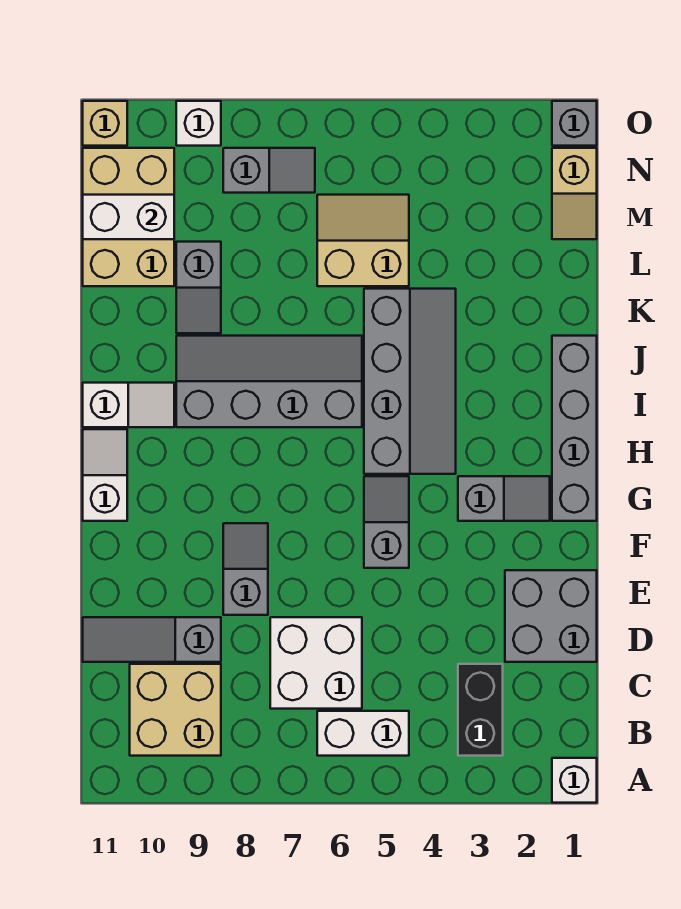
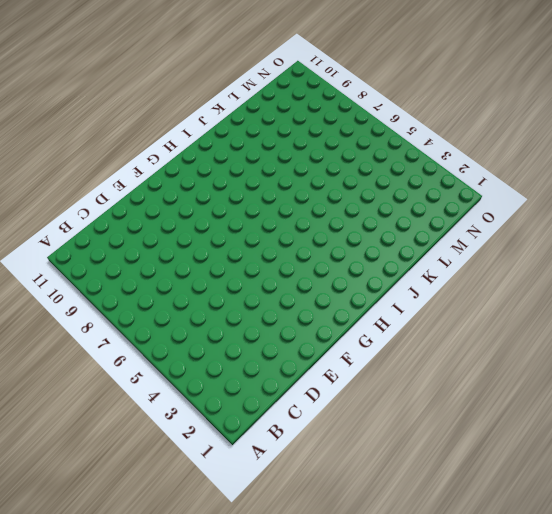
none -> white 1x1 brick [552,758,597,803]
none -> black 1x2 brick [458,664,503,756]
none -> white 1x2 brick [317,711,409,756]

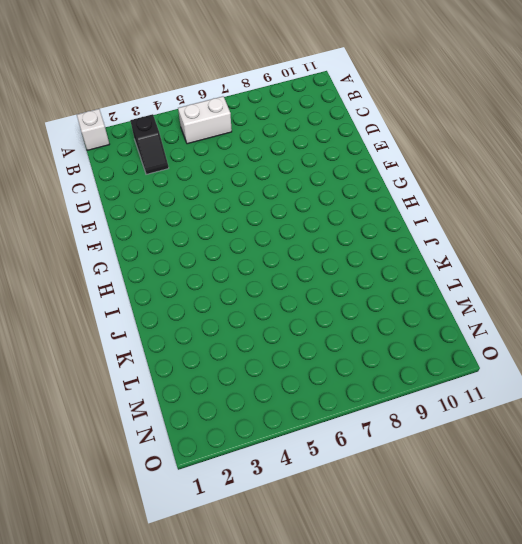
black 1x2 slope [130,114,169,174] -> black 1x2 brick [458,664,503,756]
none -> tan 2x2 brick [130,664,221,756]
none -> white 2x2 brick [270,617,362,709]
none -> grey 2x2 brick [505,570,597,662]

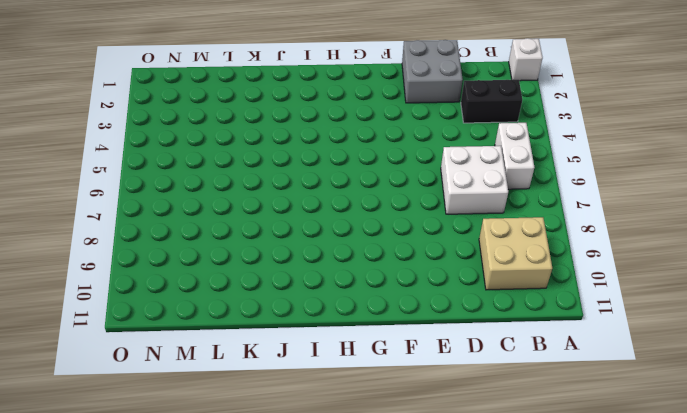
none -> grey 1x3 slope [83,617,221,662]
none -> grey 1x2 slope [223,523,268,615]
none -> grey 1x2 slope [364,476,409,568]

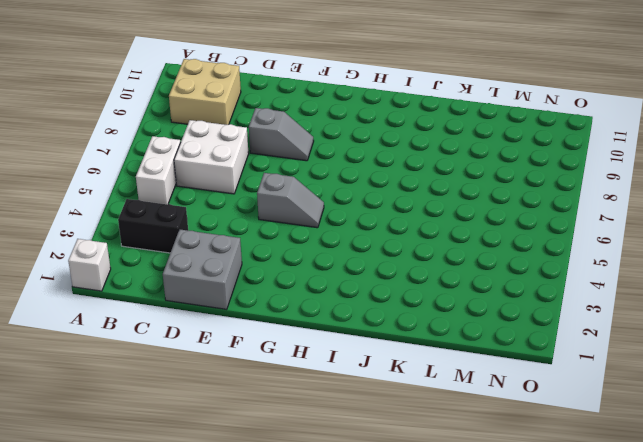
none -> grey 1x3 slope [83,617,221,662]
none -> grey 1x4 brick [552,336,597,521]
none -> grey 1x2 slope [458,476,550,521]

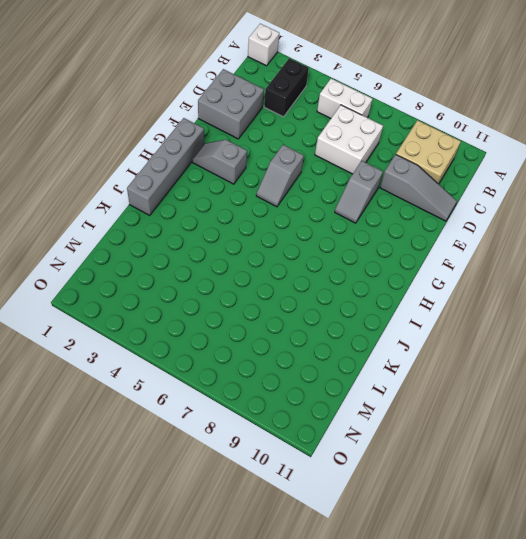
none -> white 1x2 slope [83,429,127,521]
none -> grey 2x4 slope [364,289,456,474]
none -> grey 2x4 slope [176,336,362,427]

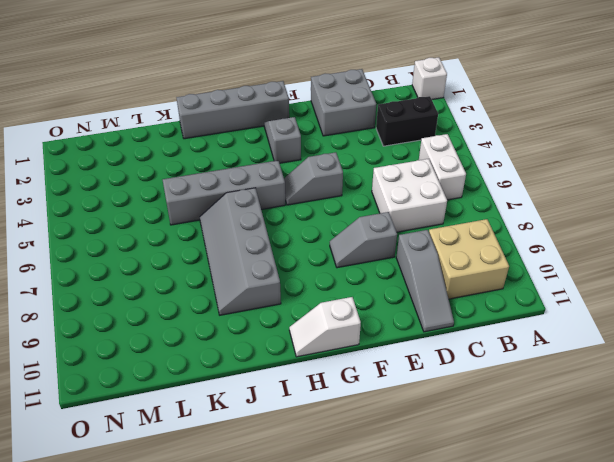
none -> white 1x2 slope [83,383,174,427]
none -> grey 1x2 slope [176,242,221,333]
none -> tan 2x2 slope [317,195,409,286]

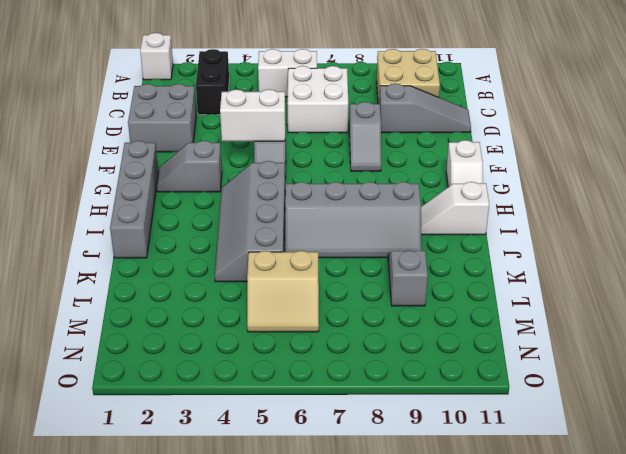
white 1x2 brick [220,89,286,141] -> white 1x2 brick moved to [83,195,174,239]
none -> tan 2x3 brick [83,148,174,286]
none -> tan 1x2 slope [552,148,597,239]
none -> grey 1x2 slope [223,148,315,193]

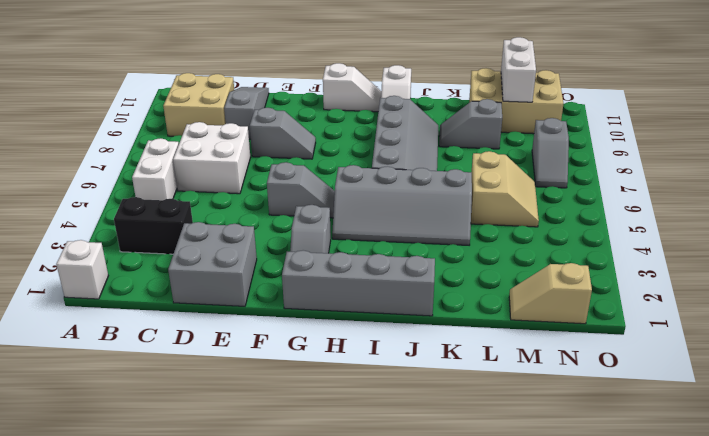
none -> grey 1x1 brick [552,101,597,146]
none -> white 1x1 brick [176,101,221,146]
none -> tan 1x1 brick [83,101,127,146]

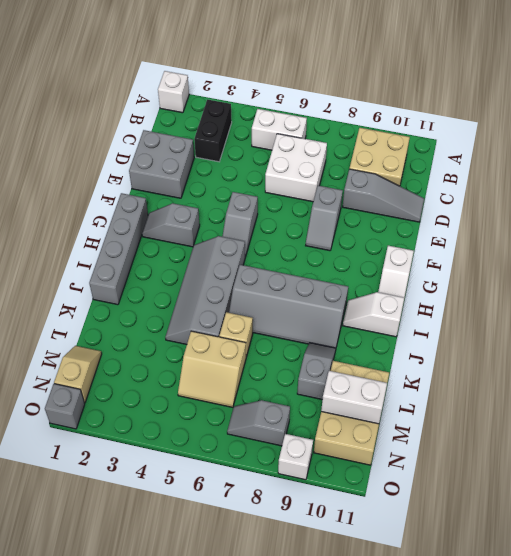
tan 1x1 brick [219,312,253,357] -> tan 1x1 brick moved to [83,101,127,146]

